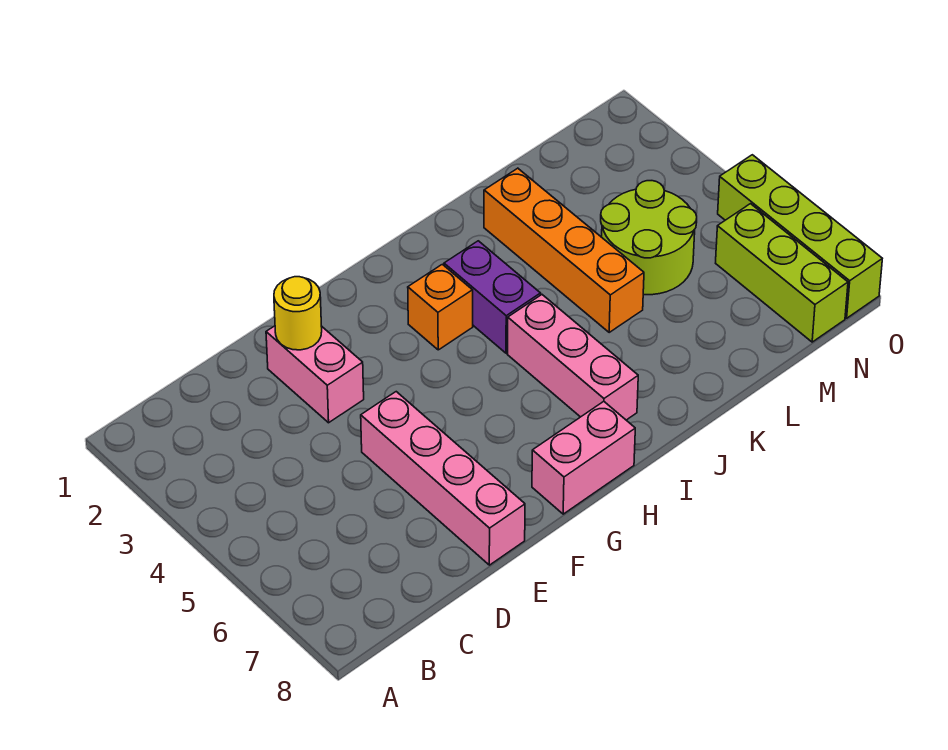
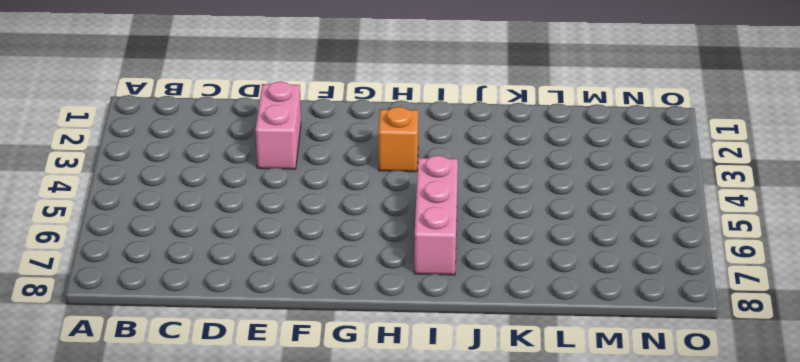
none -> pink 1x4 brick [361,392,525,565]
none -> pink 1x2 brick [532,401,635,514]

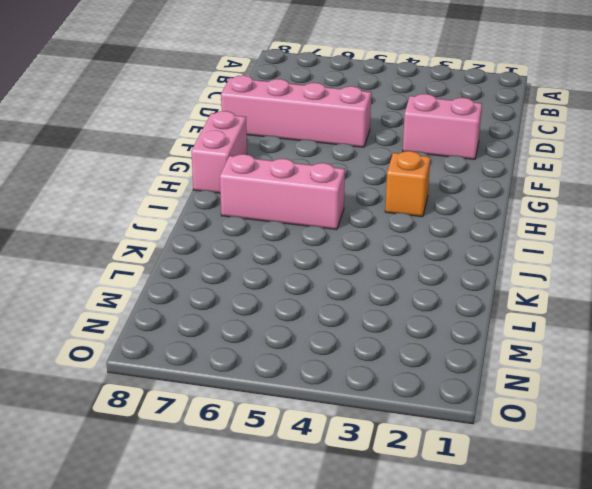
none -> purple 1x2 brick [444,241,541,353]
none -> orange 1x4 brick [484,168,644,332]

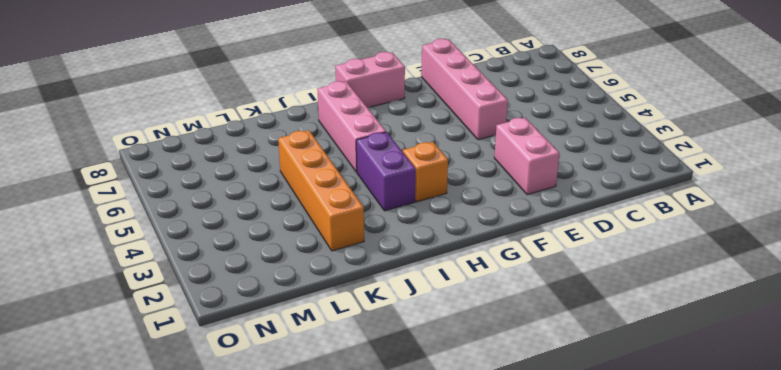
none -> lime 2x2 round brick [601,181,697,295]
none -> lime 1x3 brick [716,204,848,342]

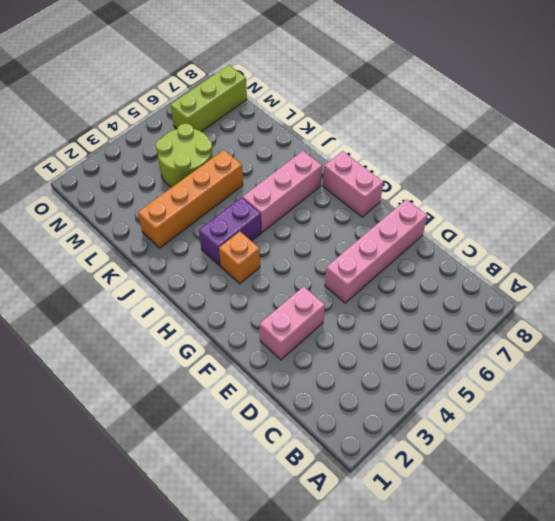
none -> lime 1x4 brick [718,155,882,318]
none -> yellow 1x1 round brick [274,277,322,350]

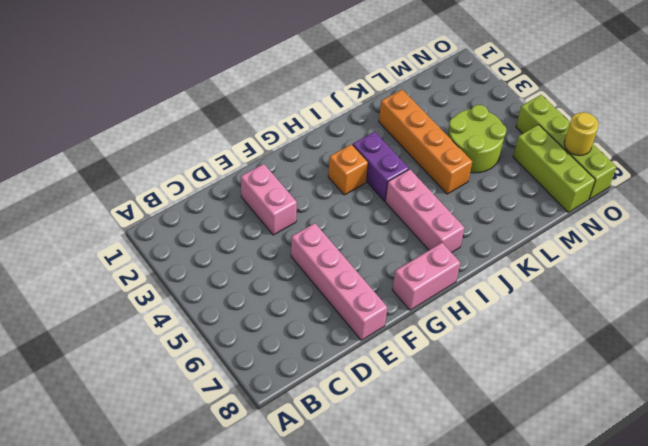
yellow 1x1 round brick [564,112,599,156] -> yellow 1x1 round brick moved to [274,277,322,350]

